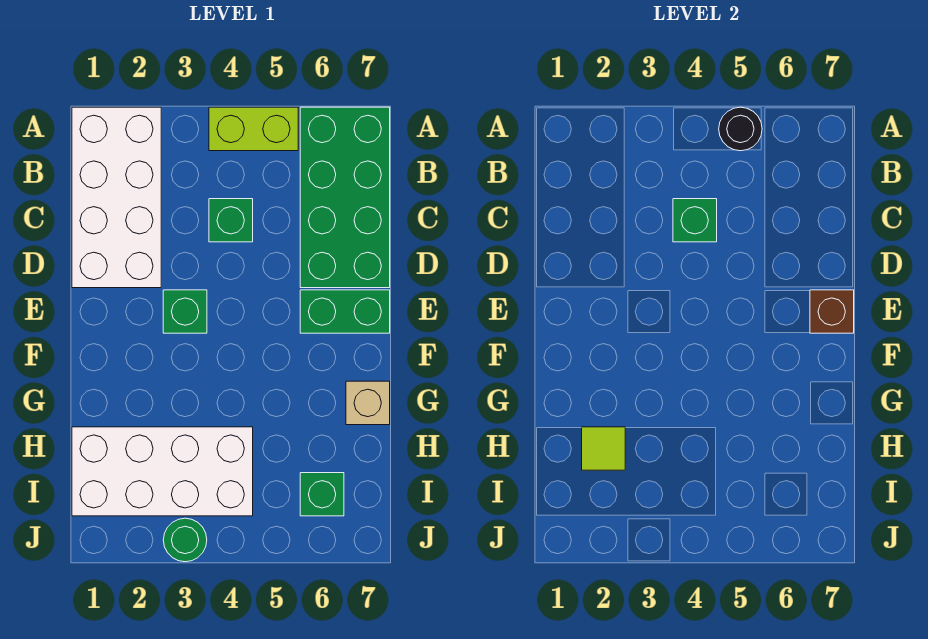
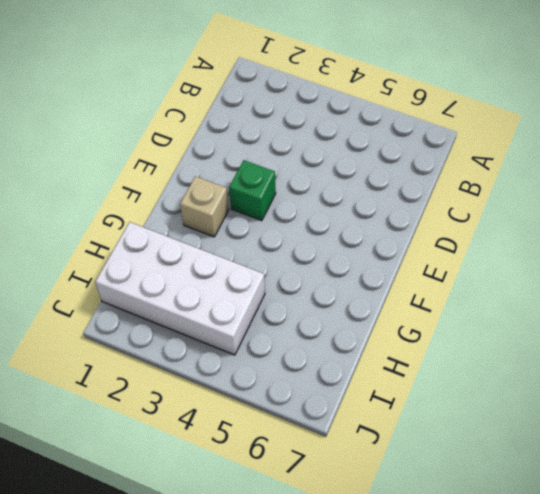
tan 1x1 brick [180,176,229,237] -> tan 1x1 brick moved to [346,381,390,425]
none -> white 2x4 brick [72,107,161,288]
none -> lime 1x2 brick [209,107,298,151]
none -> green 2x4 brick [300,107,390,288]

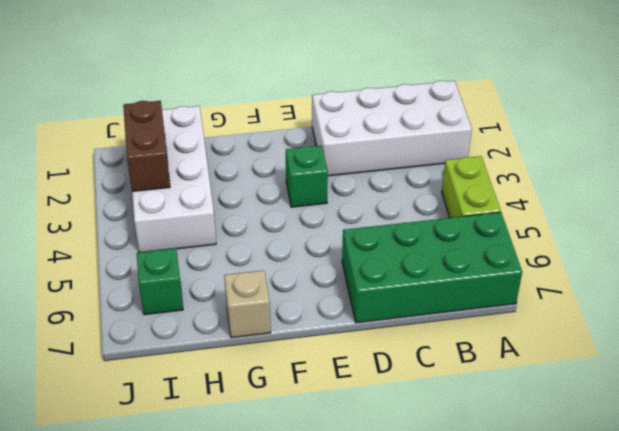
brown 1x2 brick [123,101,170,191] -> none
none -> green 1x1 brick [209,199,253,242]
none -> green 1x2 brick [300,290,390,333]
none -> green 1x1 round brick [163,518,207,562]

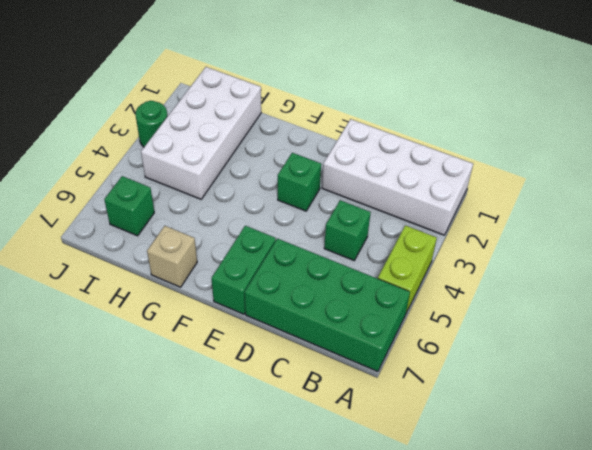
none -> black 1x1 round brick [719,107,762,151]
none -> green 1x1 brick [673,199,717,242]
none -> brown 1x1 brick [810,290,854,333]

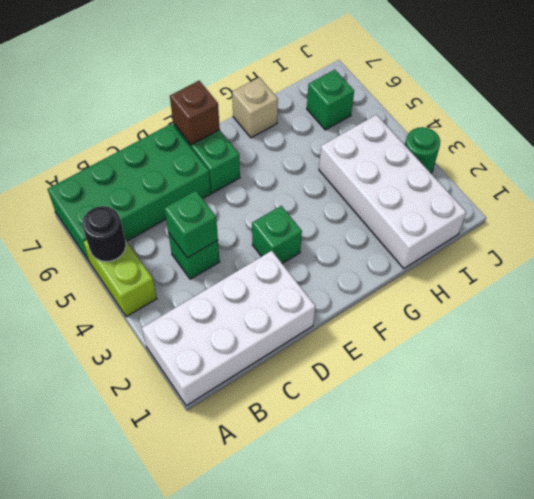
none -> lime 1x1 tile [582,427,625,470]

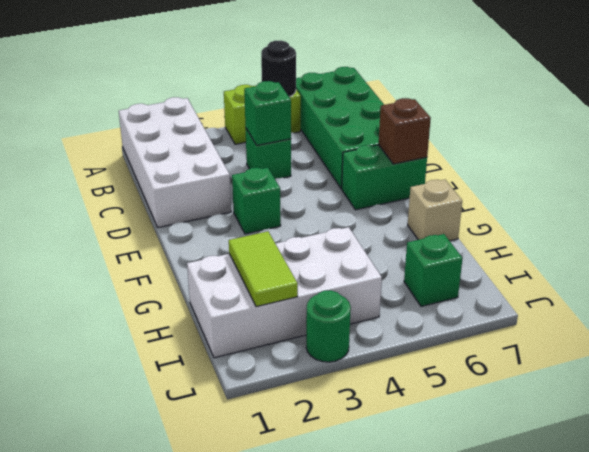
lime 1x2 tile [229,231,298,307] -> lime 1x1 tile [582,427,625,470]

